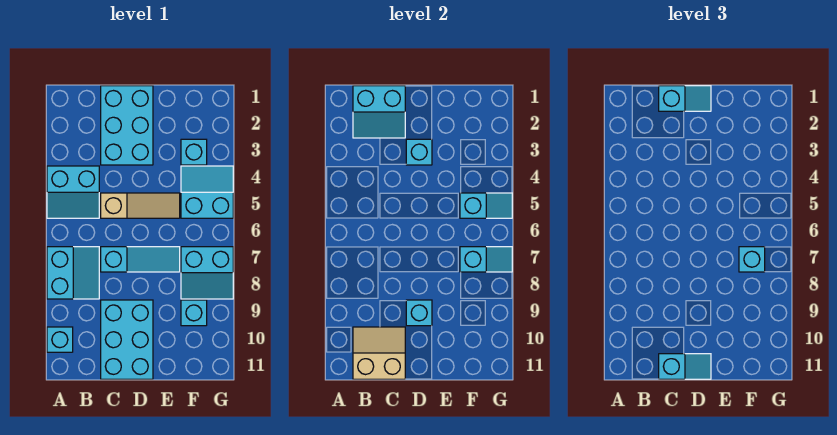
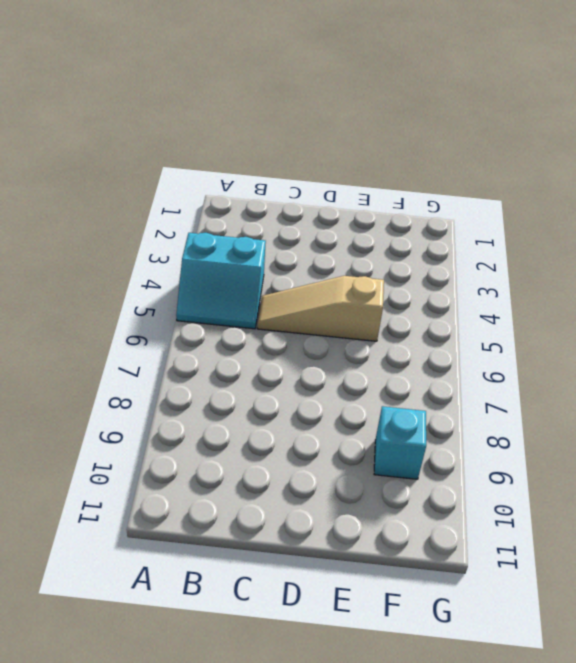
tan 1x3 slope [257,276,384,341] -> tan 1x3 slope turned to [101,193,180,218]
none -> cyan 2x2 slope [47,247,99,299]
none -> cyan 1x1 brick [47,327,73,352]
none -> cyan 2x3 brick [101,86,153,165]

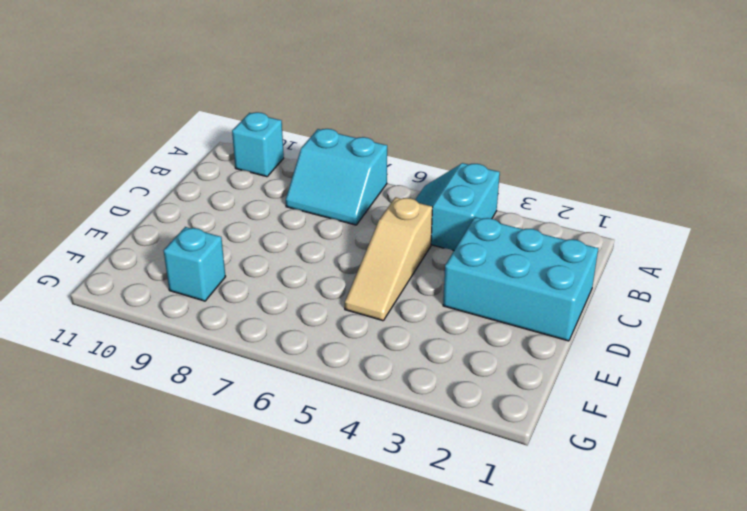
none -> cyan 1x3 slope [101,247,180,272]
none -> cyan 2x3 brick [101,300,153,379]
none -> cyan 1x1 brick [181,139,207,165]

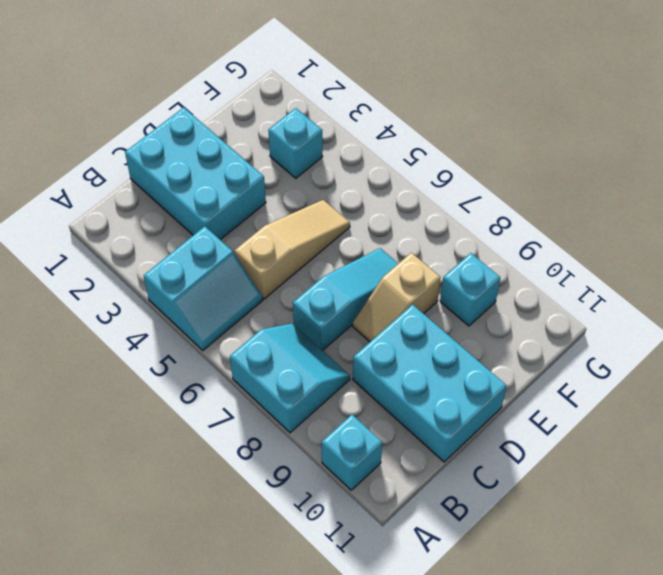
tan 1x2 slope [353,253,440,342] -> none
none -> cyan 2x2 slope [181,166,233,218]
none -> cyan 2x2 slope [181,247,233,299]
none -> cyan 2x2 slope [353,86,405,138]

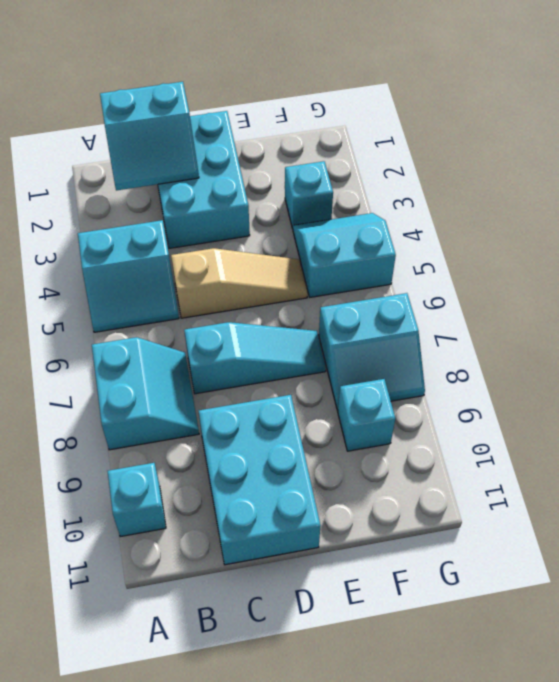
none -> tan 2x2 slope [353,327,405,379]
none -> cyan 1x1 brick [406,139,432,165]
none -> cyan 1x1 brick [406,300,432,326]

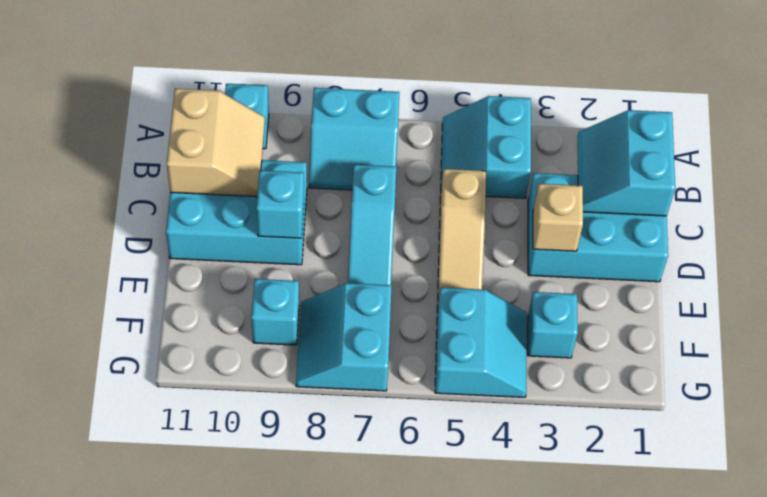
tan 1x1 brick [533,184,583,251] -> cyan 1x1 brick [406,139,432,165]
none -> cyan 1x2 slope [460,193,512,218]
none -> cyan 1x2 slope [460,247,512,272]
none -> cyan 1x2 slope [659,86,711,111]

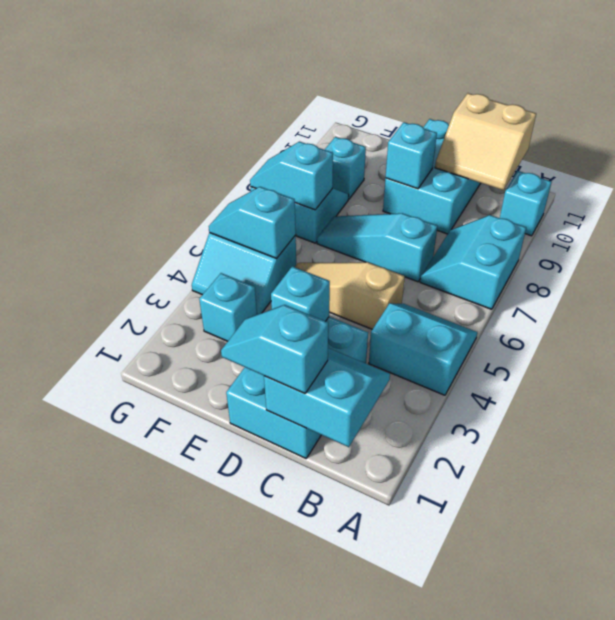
none -> cyan 1x2 slope [659,354,711,379]
none -> cyan 1x1 brick [739,247,765,272]

